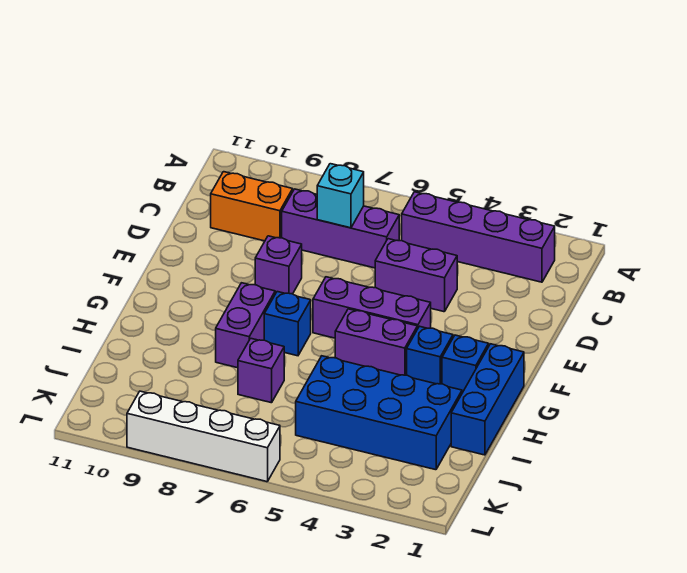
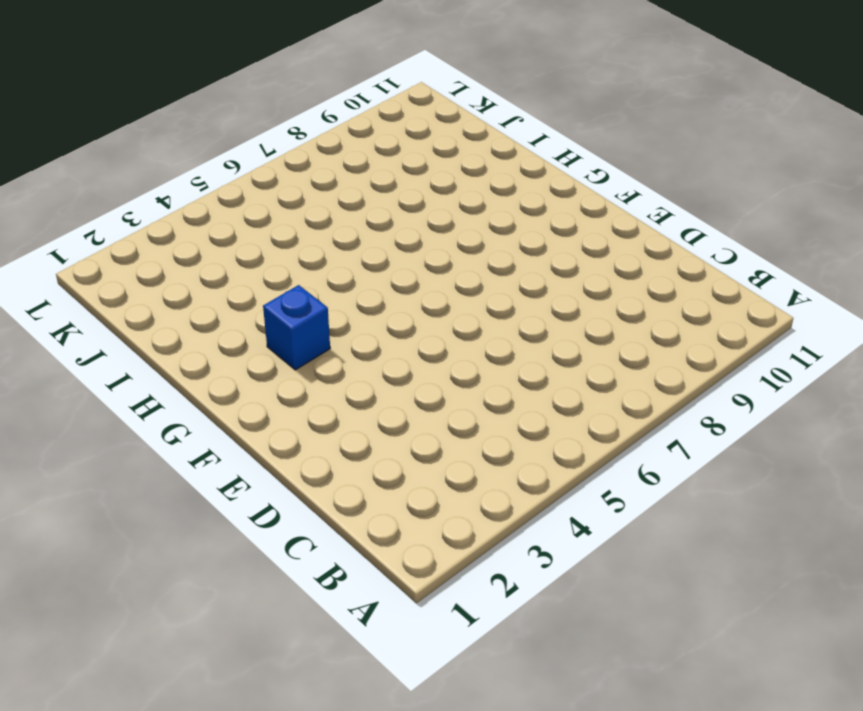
none -> purple 1x4 brick [402,192,555,282]
none -> purple 1x3 brick [282,189,399,268]
none -> orange 1x2 brick [211,172,293,241]

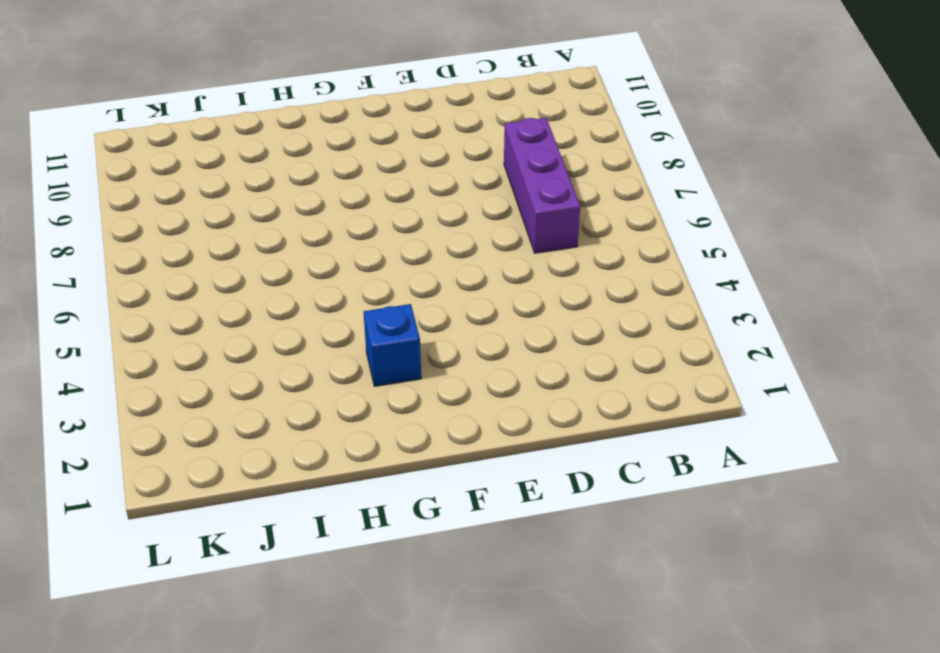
none -> purple 1x4 brick [402,192,555,282]
none -> orange 1x2 brick [211,172,293,241]
none -> purple 1x2 brick [375,239,457,312]

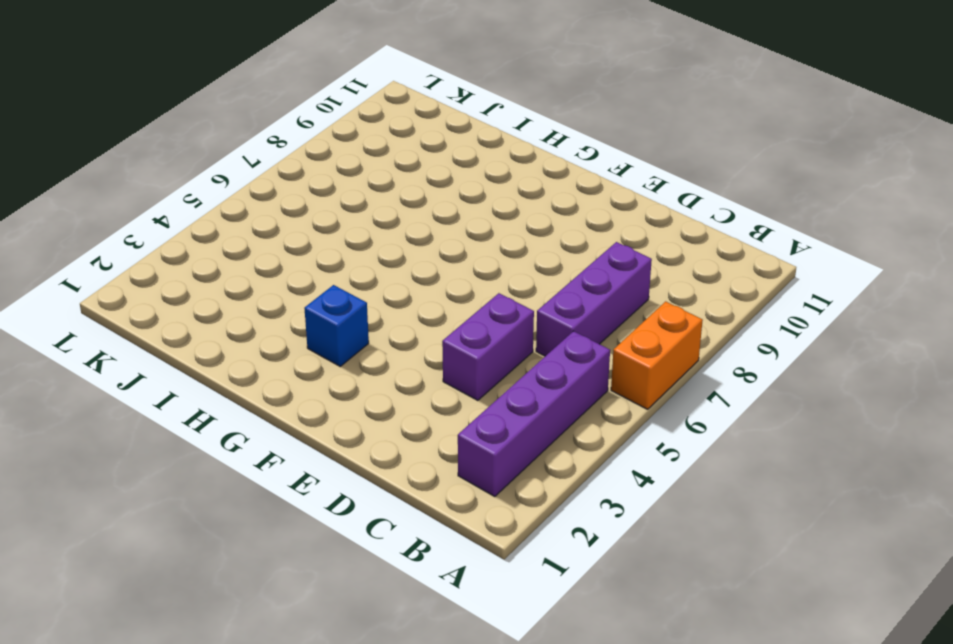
orange 1x2 brick [611,301,703,409] -> orange 1x2 brick moved to [211,172,293,241]
none -> purple 1x1 brick [255,236,302,294]
none -> purple 1x3 brick [313,277,431,338]
none -> blue 1x3 brick [451,344,524,455]

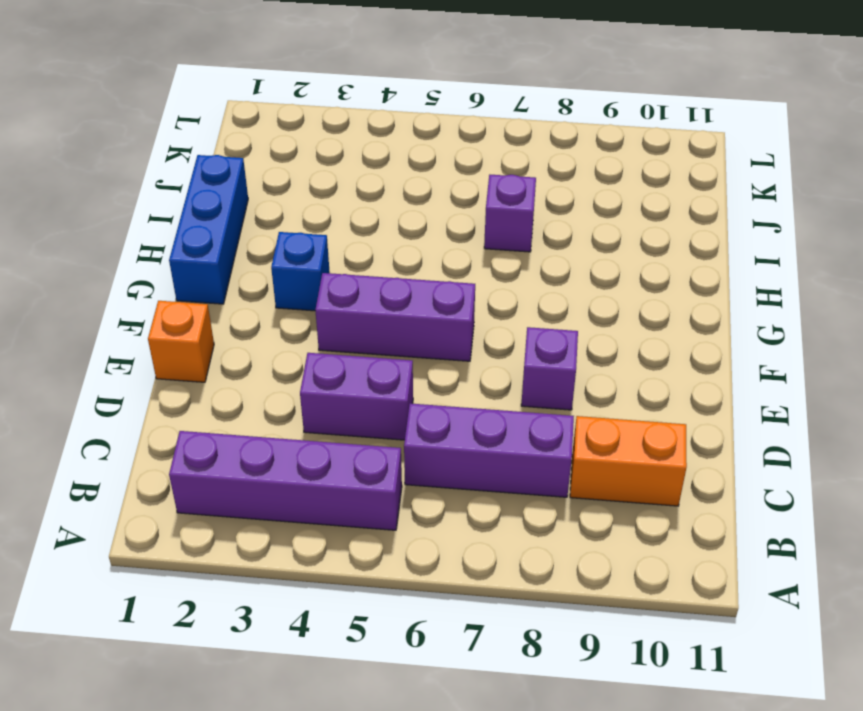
orange 1x1 brick [148,301,214,382] -> none
none -> blue 1x1 brick [442,335,489,393]
none -> purple 1x2 brick [335,309,417,375]
none -> blue 1x1 brick [264,292,311,356]

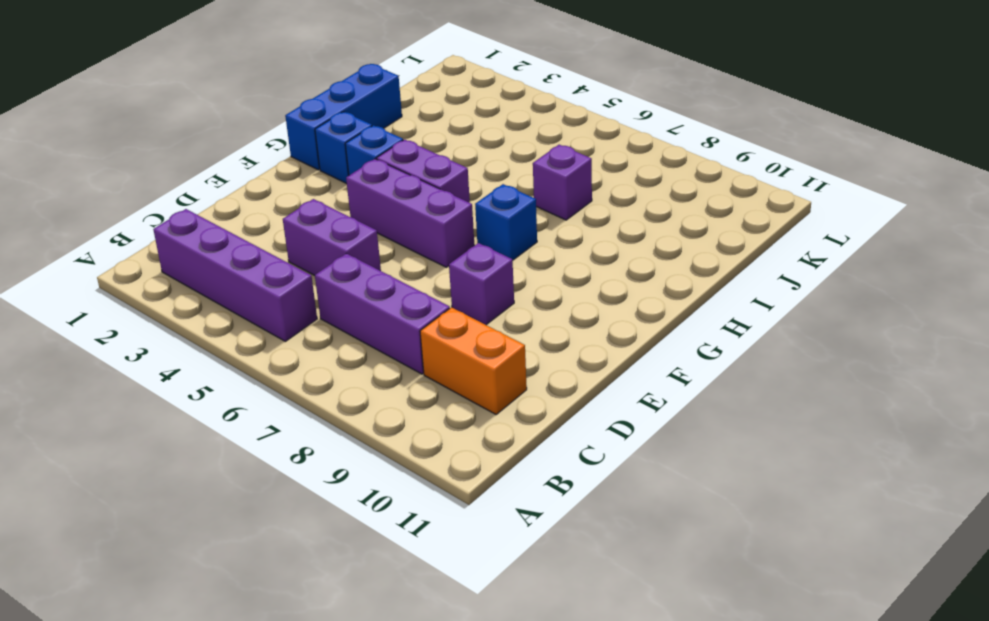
none -> purple 1x2 brick [216,283,275,368]
none -> blue 2x4 brick [296,356,462,470]
none -> white 1x4 brick [127,391,280,482]

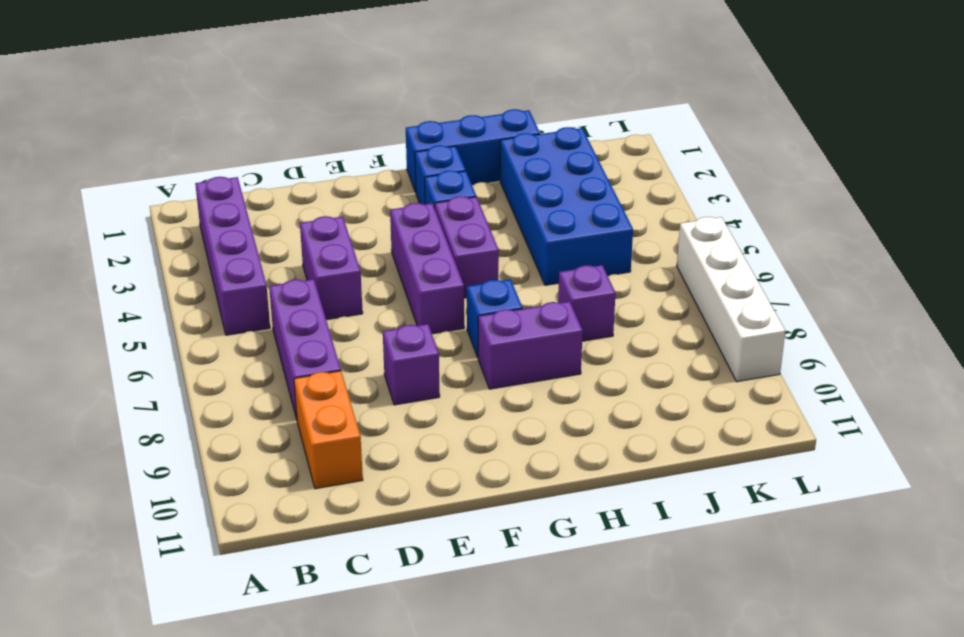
none -> cyan 1x1 brick [317,164,364,228]

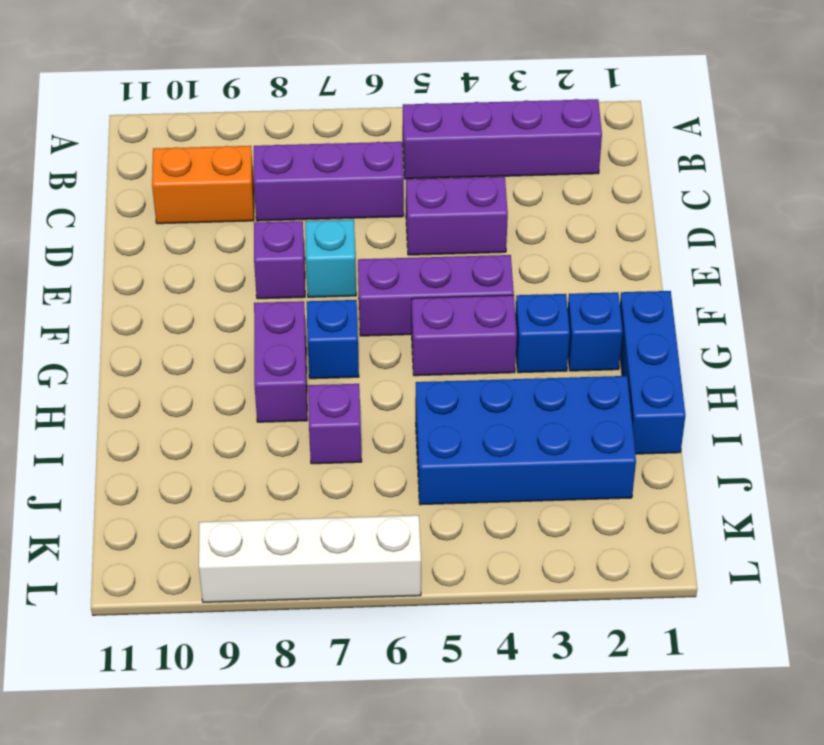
cyan 1x1 brick [305,220,356,297] -> cyan 1x1 brick moved to [317,164,364,228]

